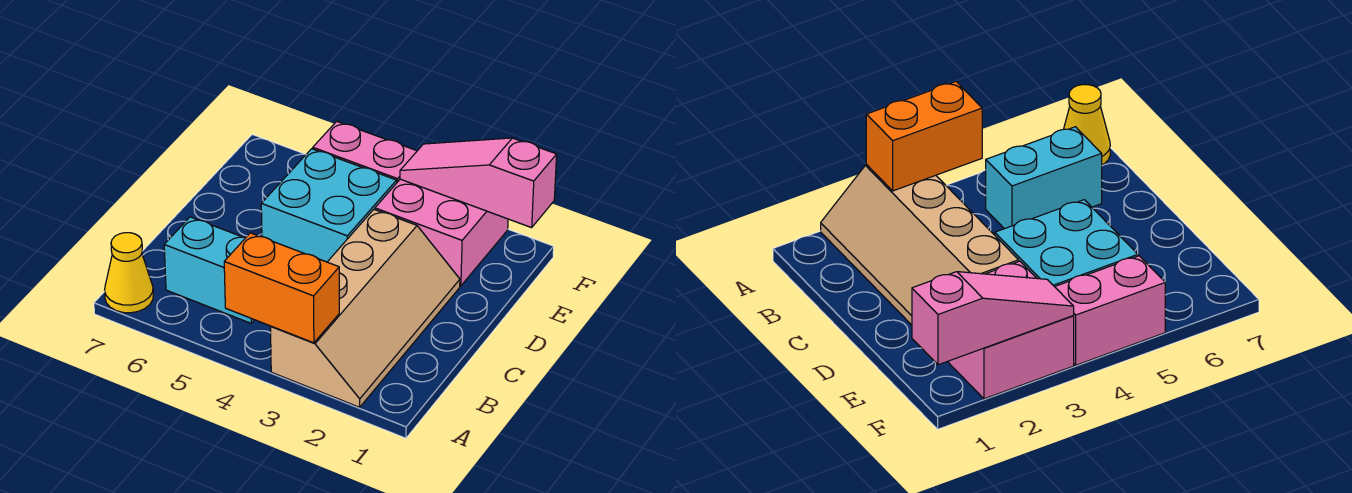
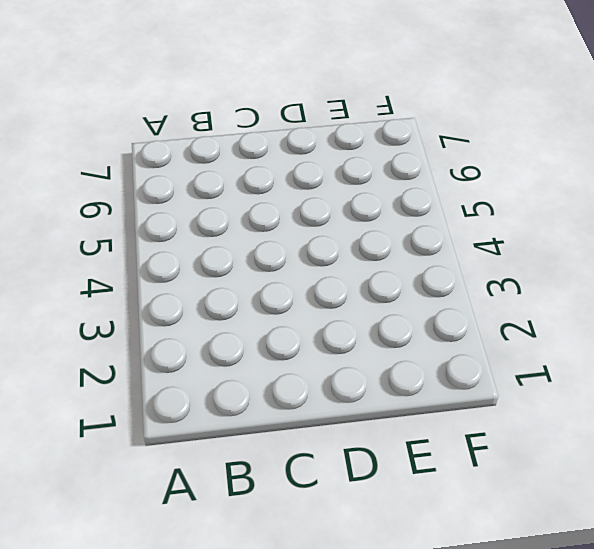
none -> tan 2x4 slope [271,210,460,407]
none -> yellow 1x1 cone [105,233,153,313]

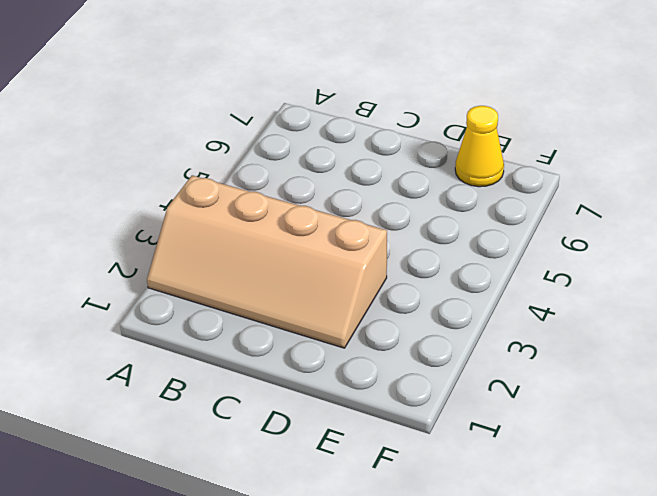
yellow 1x1 cone [455,106,504,187] -> yellow 1x1 cone moved to [105,233,153,313]
none -> cyan 1x2 brick [164,217,254,323]
none -> cyan 2x2 brick [261,149,397,262]

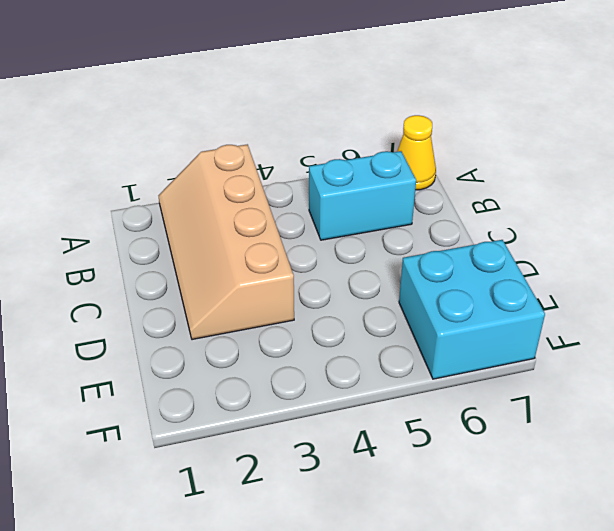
cyan 2x2 brick [399,240,545,379] -> cyan 2x2 brick moved to [261,149,397,262]
none -> pink 2x2 brick [375,179,508,286]
none -> pink 1x2 brick [313,121,417,182]

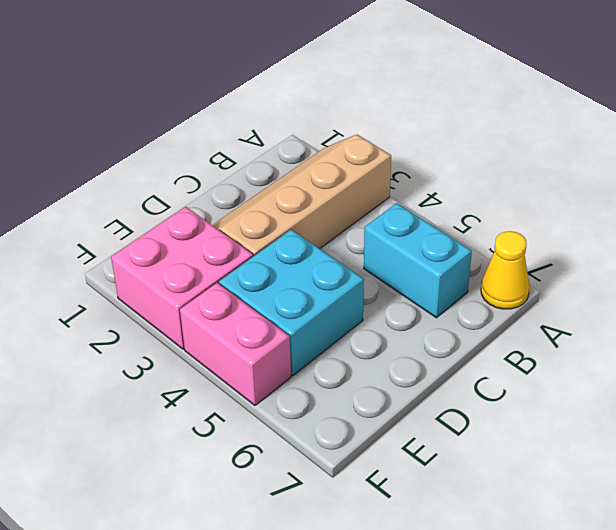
none -> orange 1x2 brick [224,233,339,343]
none -> pink 1x3 slope [400,138,557,228]

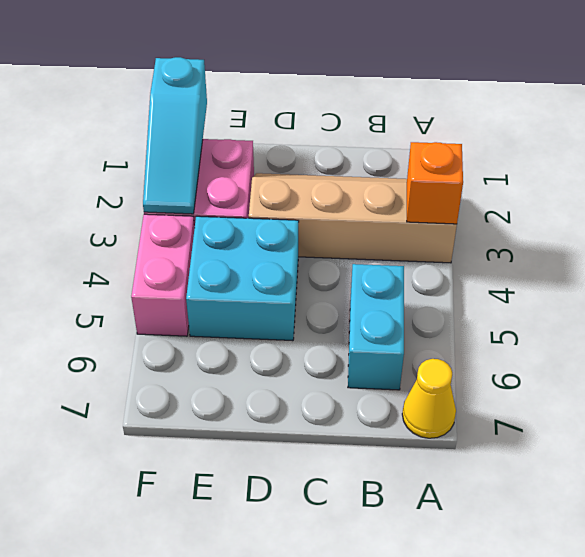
orange 1x1 brick [407,142,463,224] -> orange 1x2 brick [224,233,339,343]
cyan 1x3 slope [143,57,207,214] -> pink 1x3 slope [400,138,557,228]

